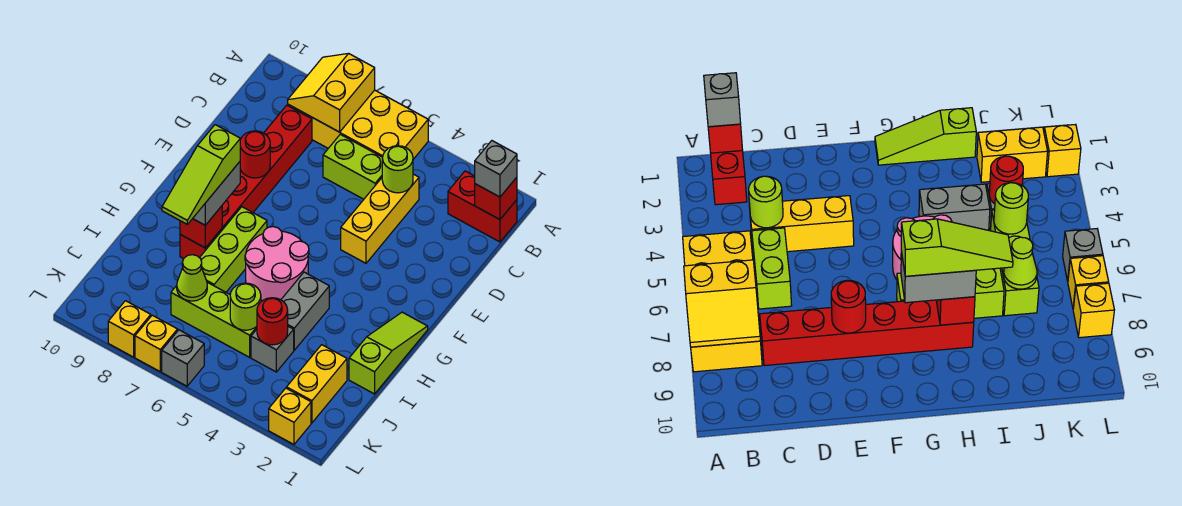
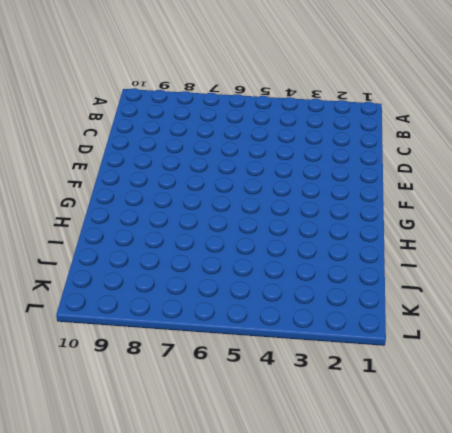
none -> yellow 2x4 brick [288,90,428,159]
none -> red 1x2 brick [448,171,517,242]
none -> yellow 1x3 brick [341,174,419,263]

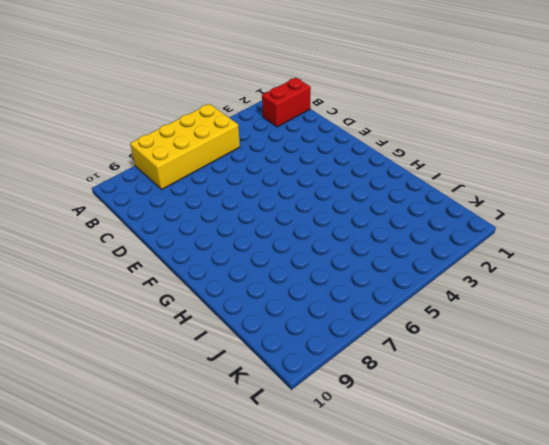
none -> yellow 1x3 brick [341,174,419,263]
none -> lime 1x2 brick [323,134,383,199]
none -> red 1x6 brick [180,105,312,259]

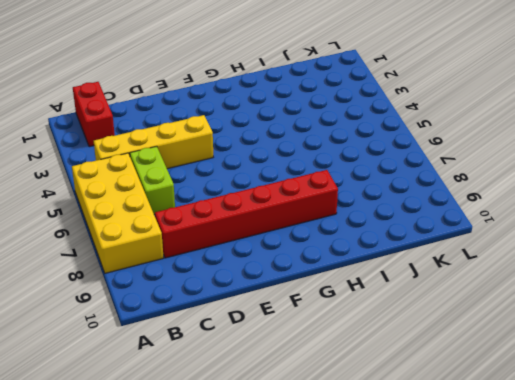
yellow 1x4 brick [94,115,213,169] -> yellow 1x3 brick [341,174,419,263]
none -> lime 1x3 slope [349,312,428,394]
none -> pink 2x2 round brick [245,227,309,301]
none -> lime 1x3 brick [200,207,267,292]

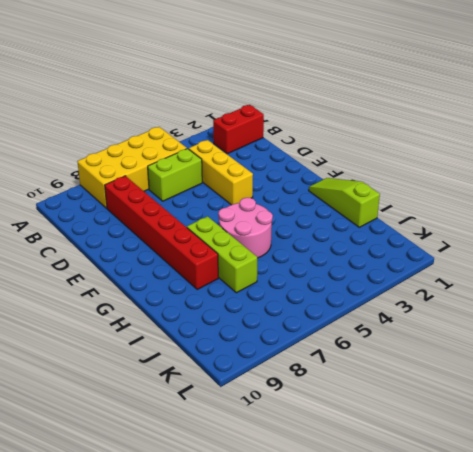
none -> grey 1x2 brick [281,272,329,350]
none -> yellow 1x2 brick [287,345,347,423]
none -> grey 1x1 brick [251,326,294,372]

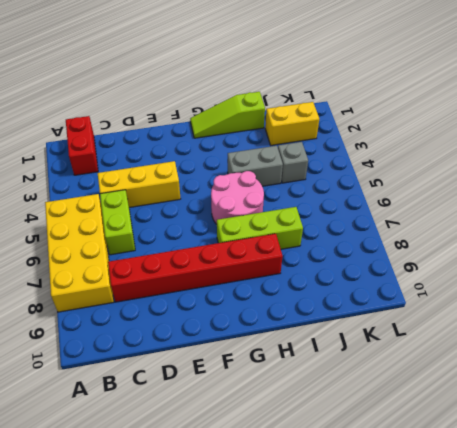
none -> lime 1x3 brick [171,282,257,357]
none -> yellow 1x1 brick [269,388,311,444]
none -> grey 1x1 brick [162,330,204,386]

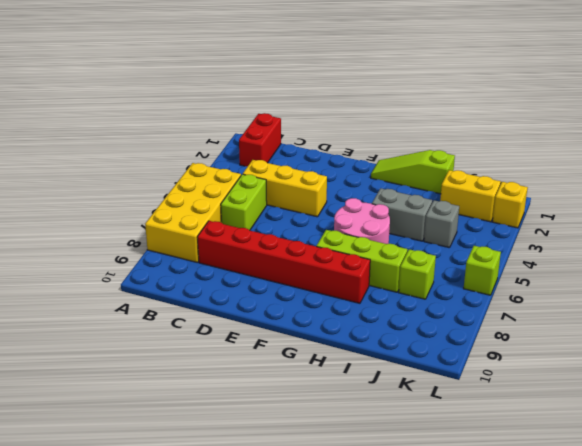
lime 1x1 brick [399,249,436,299] -> lime 1x3 brick [171,282,257,357]
lime 1x1 brick [464,246,501,295] -> grey 1x1 brick [162,330,204,386]
none -> yellow 1x1 brick [135,315,178,372]
none -> yellow 1x1 brick [108,301,151,357]
none -> yellow 2x2 slope [288,53,375,132]

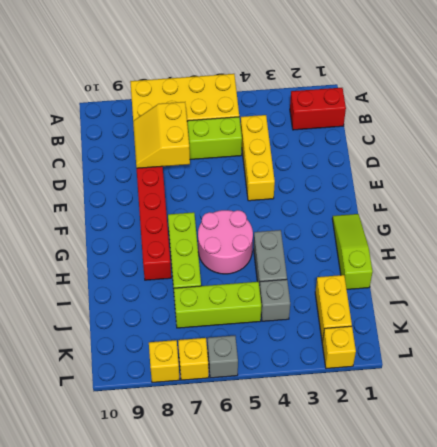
yellow 2x2 slope [133,102,190,168] -> yellow 2x2 slope moved to [288,53,375,132]
none -> red 1x1 brick [475,177,517,220]
none -> lime 1x1 round brick [382,146,413,193]
none -> red 1x1 round brick [240,131,270,178]

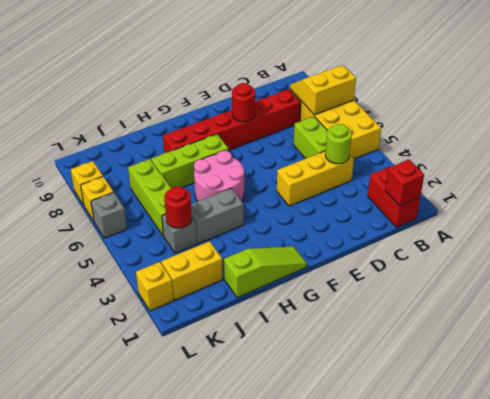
none -> red 1x1 brick [180,206,222,248]
none -> lime 1x1 round brick [230,283,261,330]
none -> lime 1x1 cone [177,255,207,301]

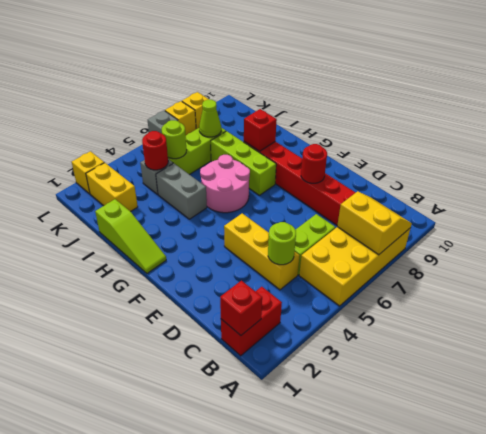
none -> grey 1x1 brick [475,141,517,197]
none -> grey 1x2 brick [193,162,240,225]
none -> lime 1x3 slope [162,125,240,224]

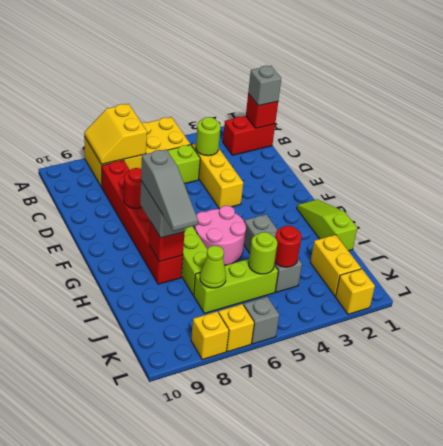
grey 1x3 slope [141,149,198,231] -> lime 1x3 slope [162,125,240,224]

